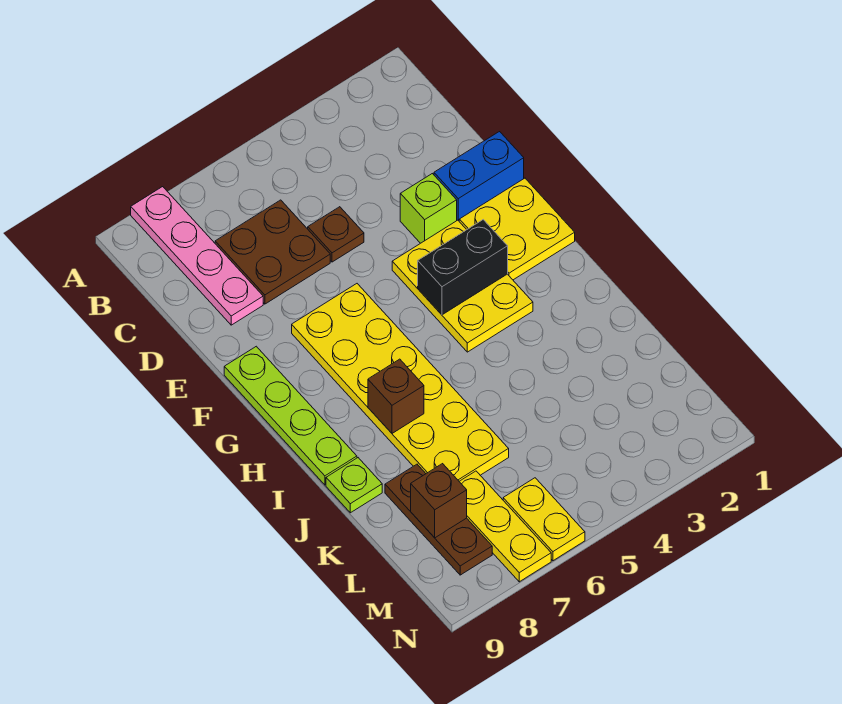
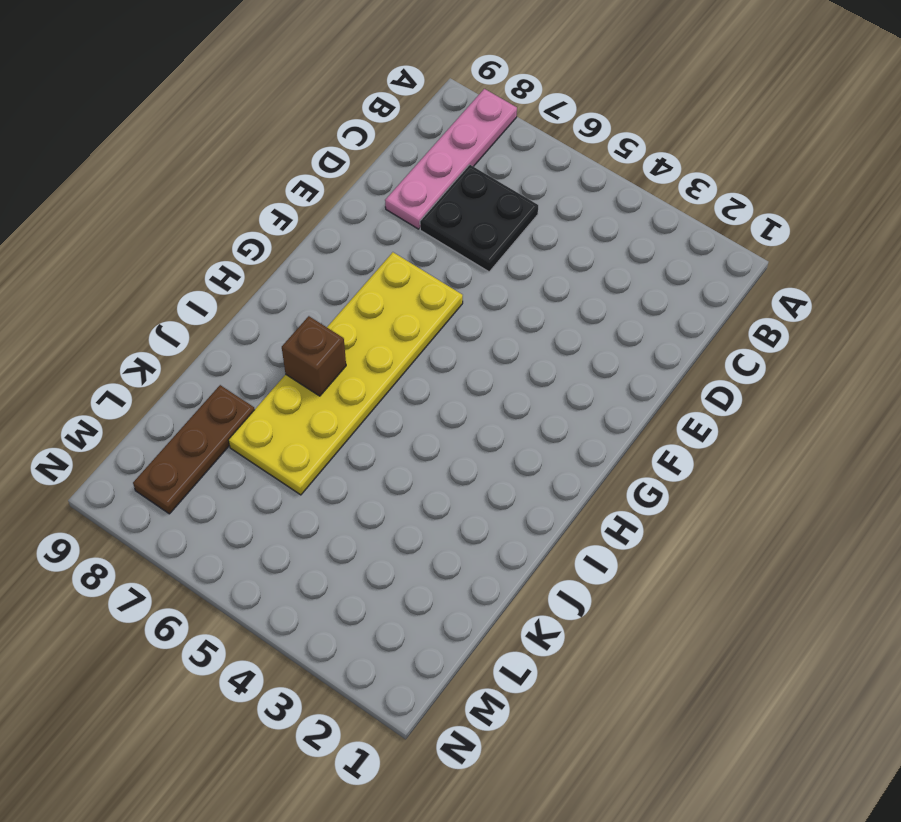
black 2x2 plate [420,165,538,272] -> brown 2x2 plate [215,200,330,304]
none -> brown 1x1 plate [308,207,364,262]
none -> blue 1x2 brick [434,132,524,221]
none -> lime 1x1 brick [400,174,457,243]

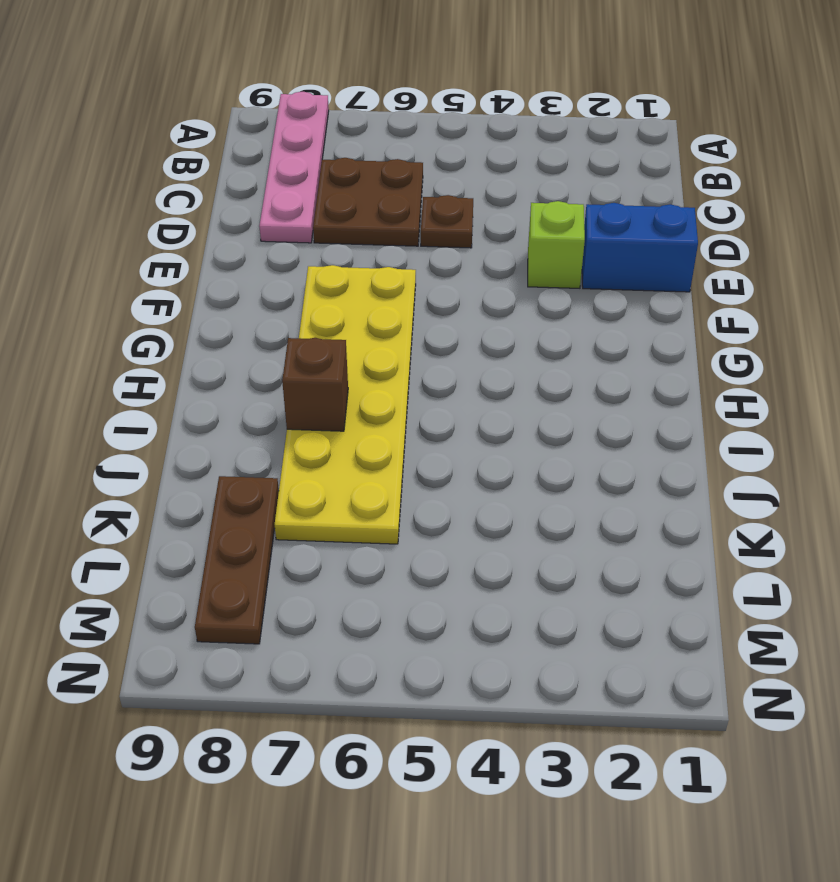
none -> yellow 2x2 plate [459,178,575,280]
none -> yellow 2x3 plate [392,220,533,352]
none -> lime 1x4 plate [224,346,357,485]

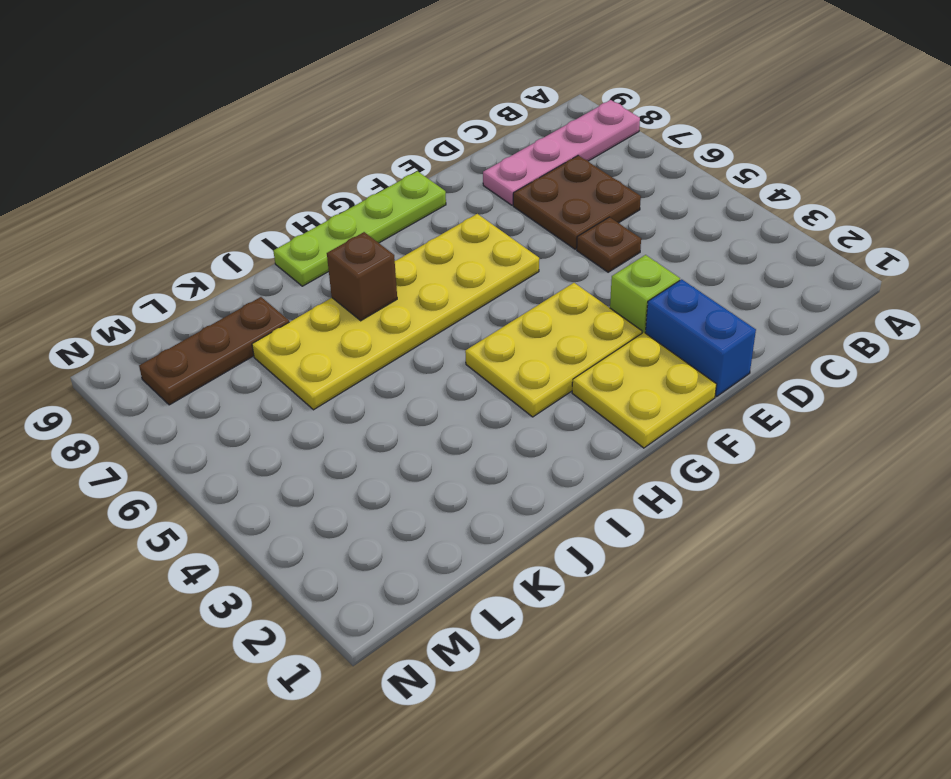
none -> lime 1x1 plate [326,458,382,513]
none -> yellow 1x3 plate [459,471,551,582]
none -> yellow 1x2 plate [503,478,585,561]

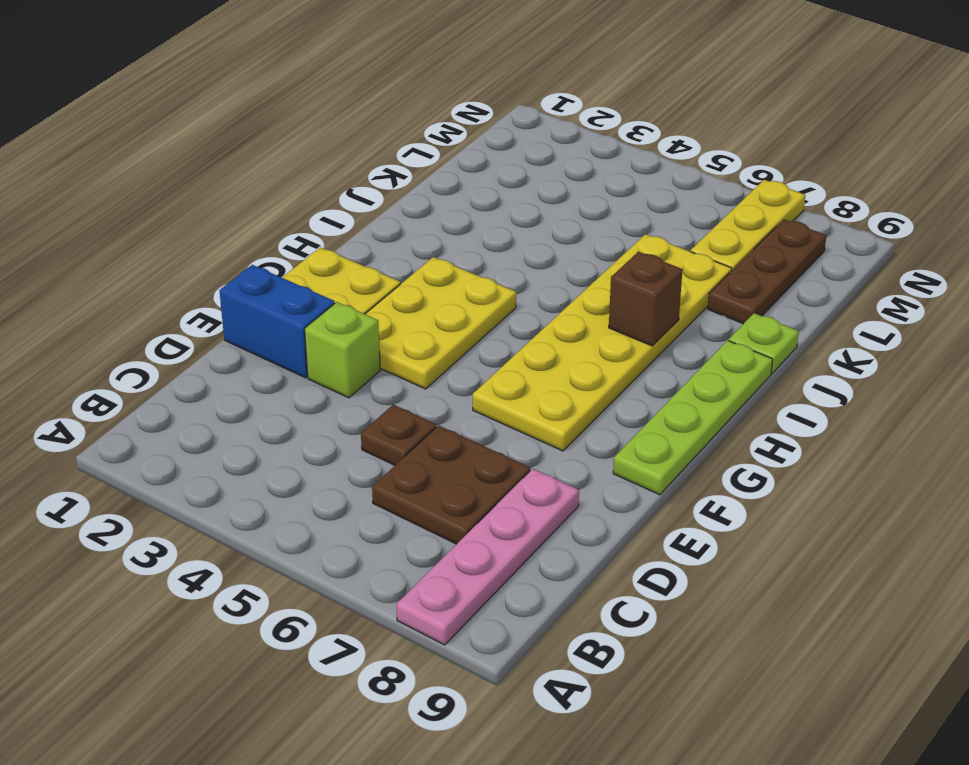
none -> yellow 1x2 plate [503,478,585,561]
none -> black 1x2 brick [418,220,508,315]
none -> brown 1x1 brick [411,464,467,538]

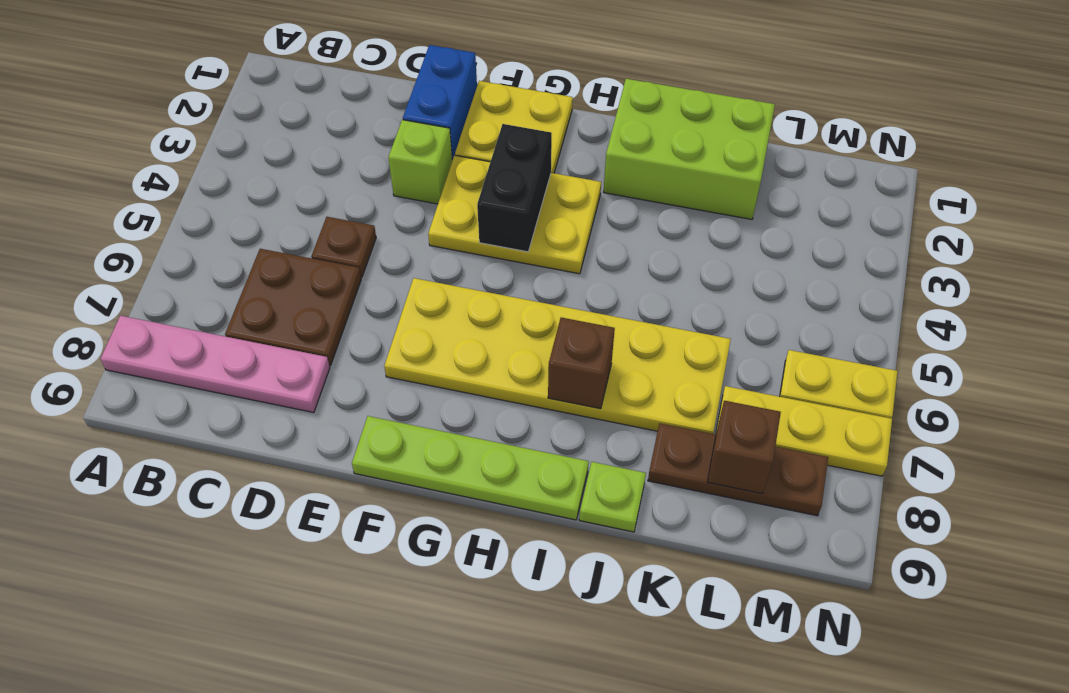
lime 2x3 brick [604,79,775,219] -> none

